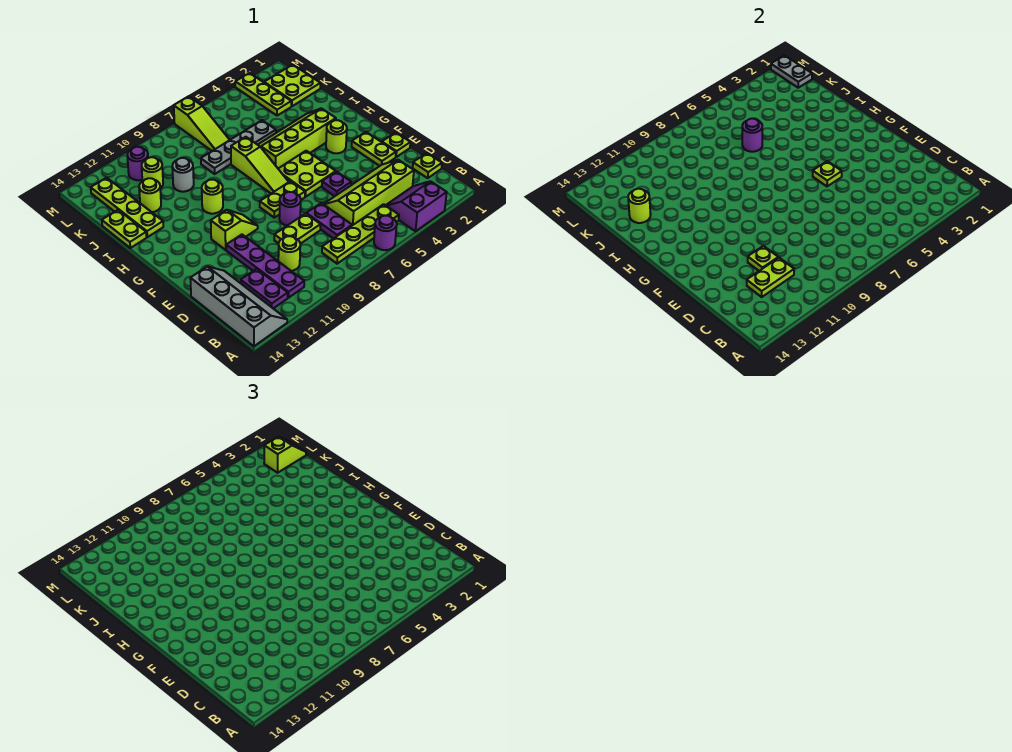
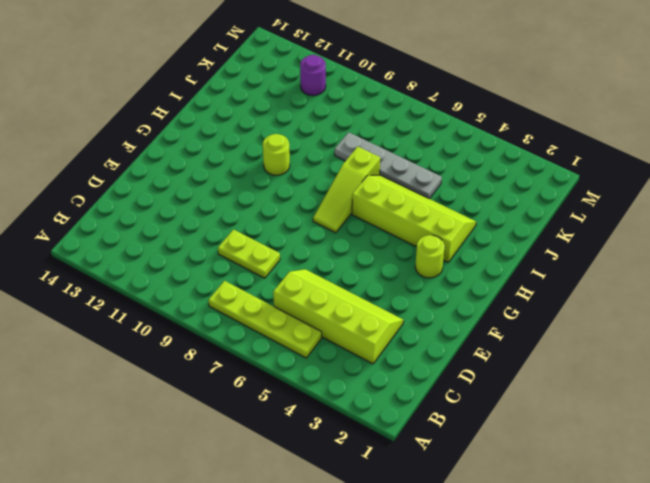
none -> purple 2x2 slope [386,181,447,231]
none -> purple 1x1 round brick [374,216,397,250]
none -> grey 2x4 slope [190,266,287,346]
none -> purple 1x4 plate [226,235,304,298]

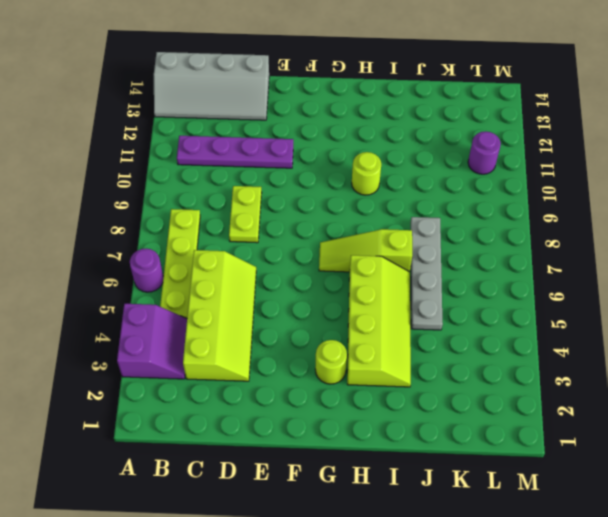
none -> purple 1x2 plate [241,269,288,309]
none -> lime 1x1 plate [413,153,442,178]
none -> purple 1x2 plate [306,203,352,239]
none -> lime 1x1 round brick [278,236,300,271]

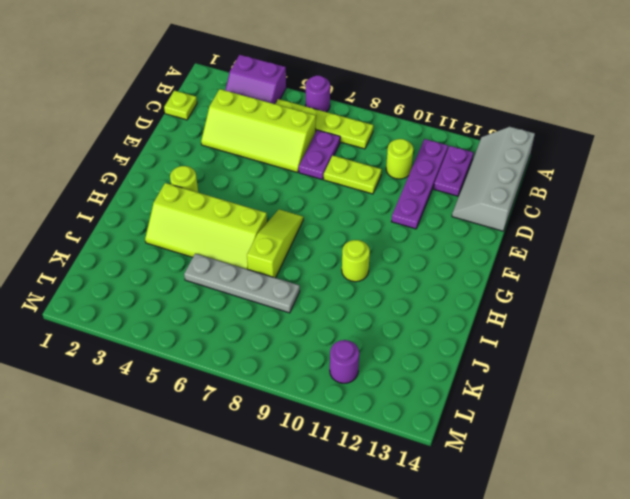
none -> lime 1x1 plate [382,132,410,157]
none -> lime 1x2 plate [352,132,396,166]
none -> purple 1x1 plate [322,172,351,196]
none -> purple 1x1 round brick [279,192,301,226]

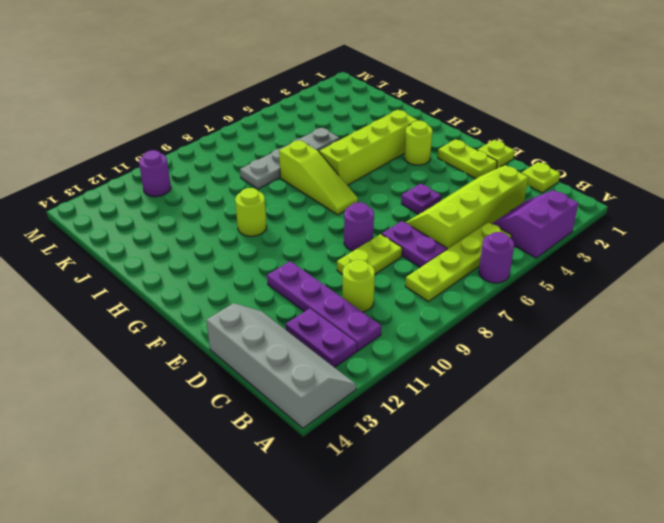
none -> lime 2x2 plate [278,151,336,197]
none -> lime 1x2 plate [260,181,305,218]
none -> lime 1x2 slope [211,210,258,250]
none -> lime 1x4 plate [91,178,163,237]

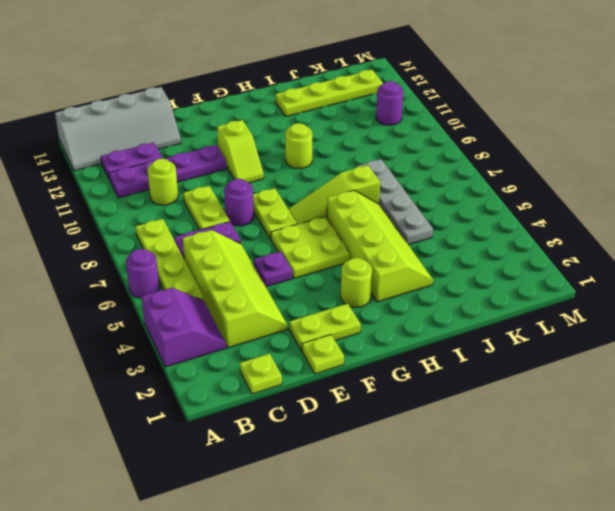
none -> lime 1x2 plate [102,210,147,248]
none -> grey 1x1 round brick [172,158,194,192]
none -> lime 1x1 round brick [139,178,161,212]
none -> lime 2x2 plate [264,65,320,106]

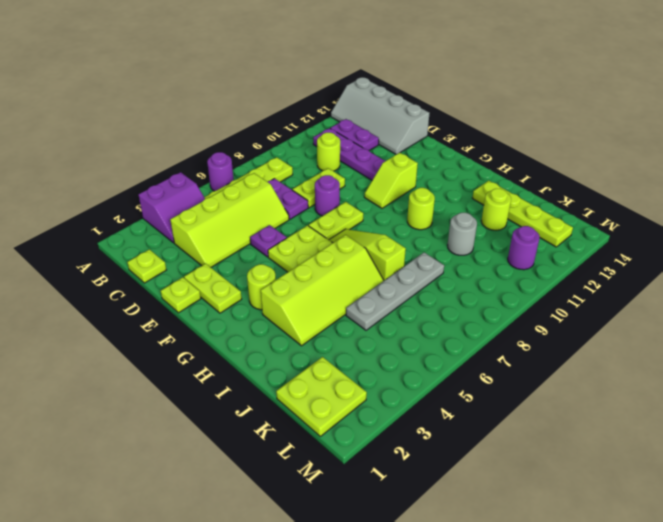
none -> lime 1x2 plate [102,210,147,248]
none -> lime 1x3 plate [235,73,291,116]
none -> lime 1x3 slope [174,96,229,151]
none -> lime 1x1 round brick [142,157,163,188]

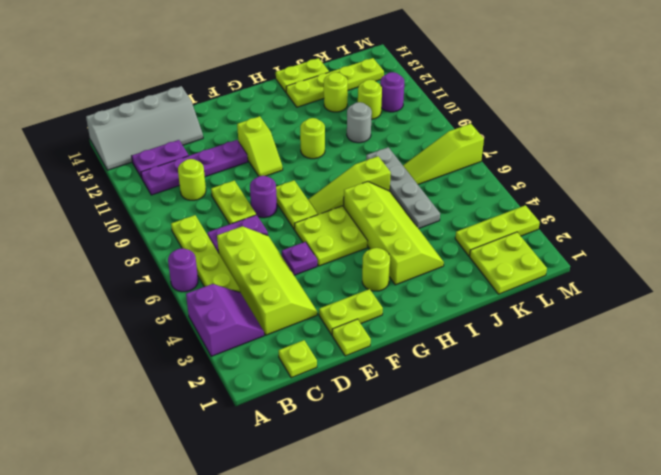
none -> lime 1x2 plate [747,258,794,297]
none -> lime 1x1 plate [748,246,778,271]
none -> lime 1x1 plate [813,161,842,186]
none -> purple 1x1 round brick [742,119,762,152]

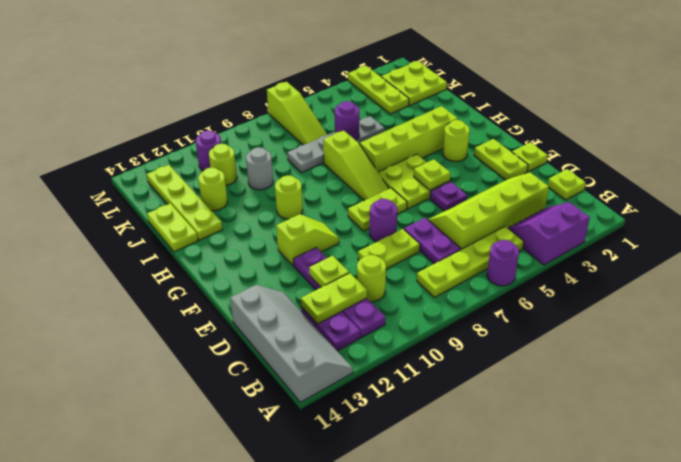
none -> lime 1x1 round brick [628,189,651,223]
none -> grey 1x2 plate [771,55,812,88]
none -> lime 1x2 slope [264,437,306,473]

